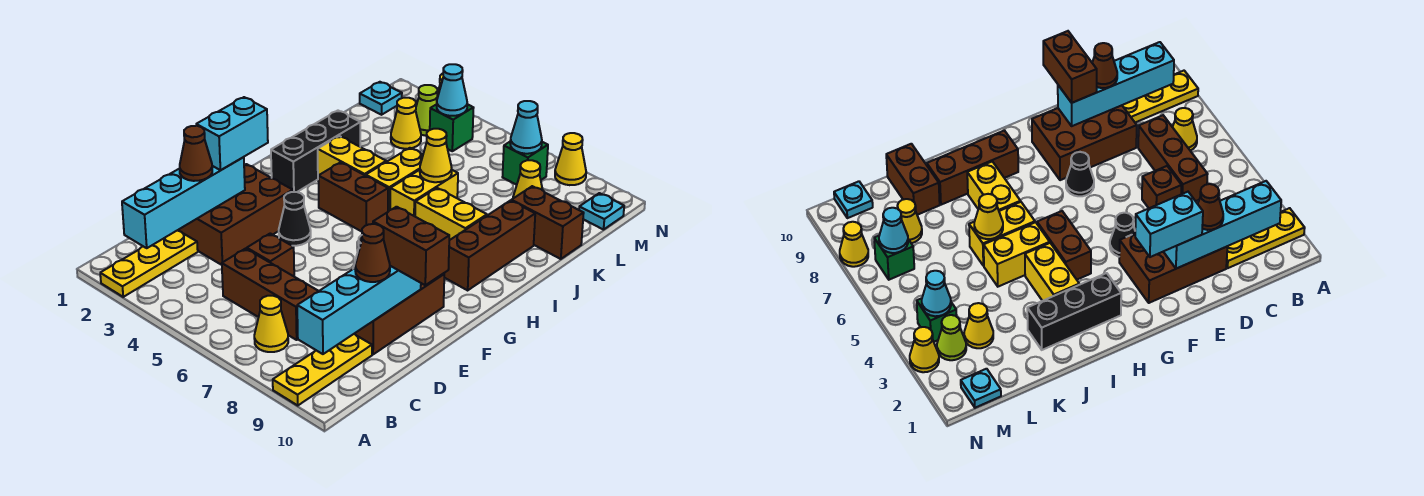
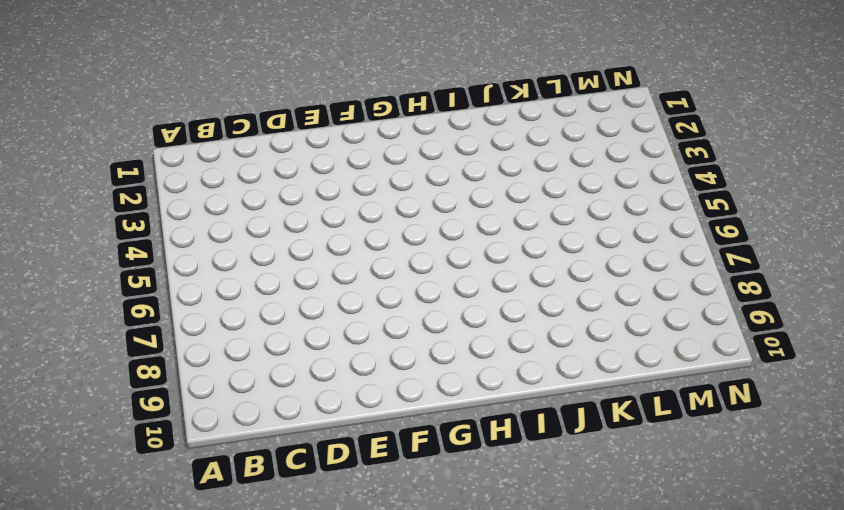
none -> yellow 1x3 plate [100,230,198,297]
none -> yellow 1x3 plate [273,334,372,406]
none -> yellow 1x1 cone [254,296,288,352]
none -> brown 1x3 brick [222,249,318,340]

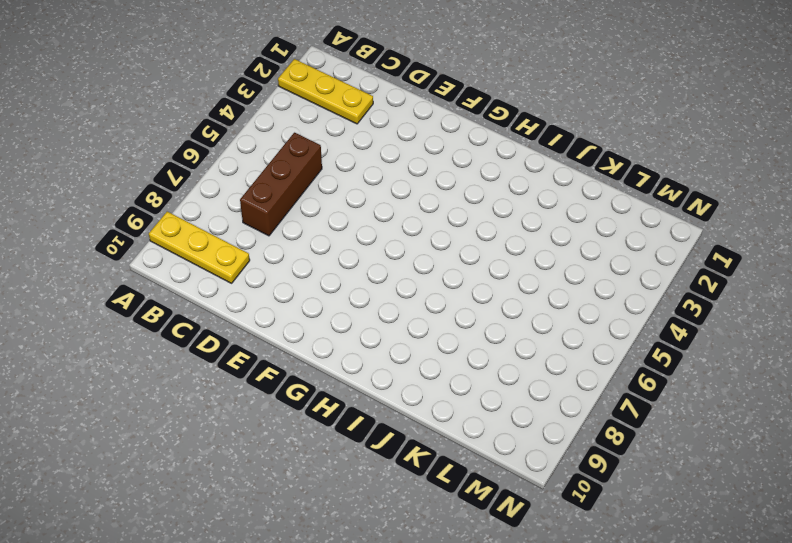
none -> yellow 1x1 cone [254,296,288,352]
none -> brown 2x3 brick [178,164,293,265]
none -> brown 1x1 brick [247,233,294,276]
none -> brown 2x3 brick [354,273,444,354]

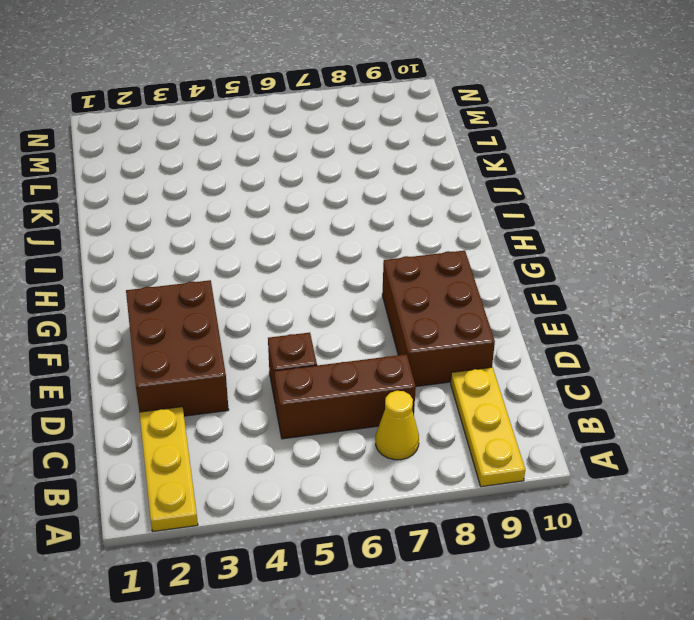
none -> black 1x1 cone [279,192,311,246]
none -> black 1x1 cone [1066,152,1094,196]
none -> black 1x3 brick [271,111,360,192]
none -> brown 1x2 brick [318,162,388,232]

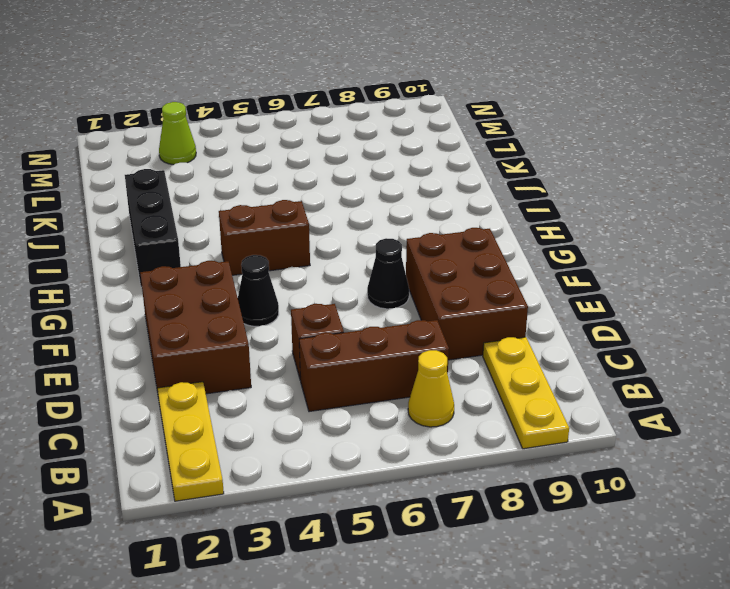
none -> brown 1x3 brick [444,201,535,290]
none -> yellow 1x2 brick [318,136,386,181]
none -> yellow 1x2 brick [366,148,423,212]
none -> yellow 1x2 brick [390,170,458,216]

